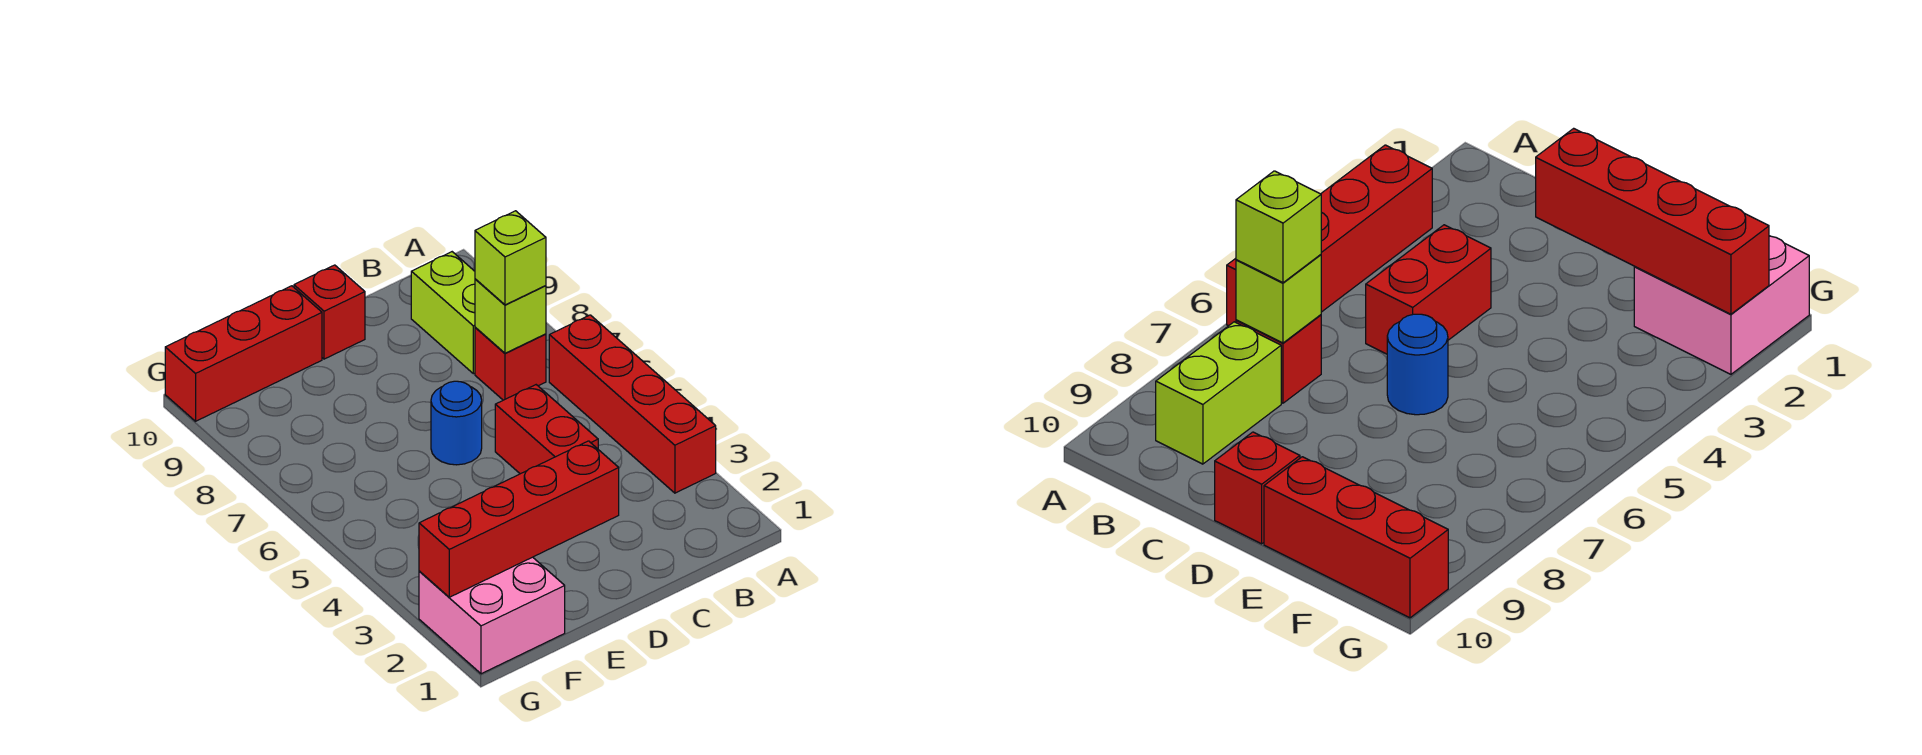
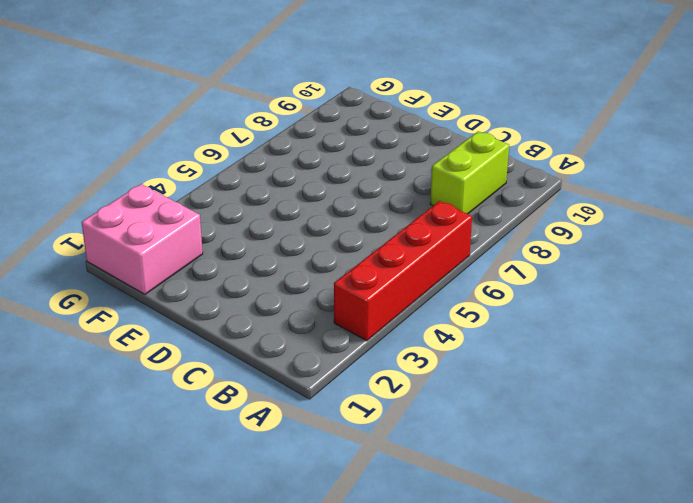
none -> red 1x1 brick [475,327,546,400]
none -> red 1x2 brick [495,385,598,474]

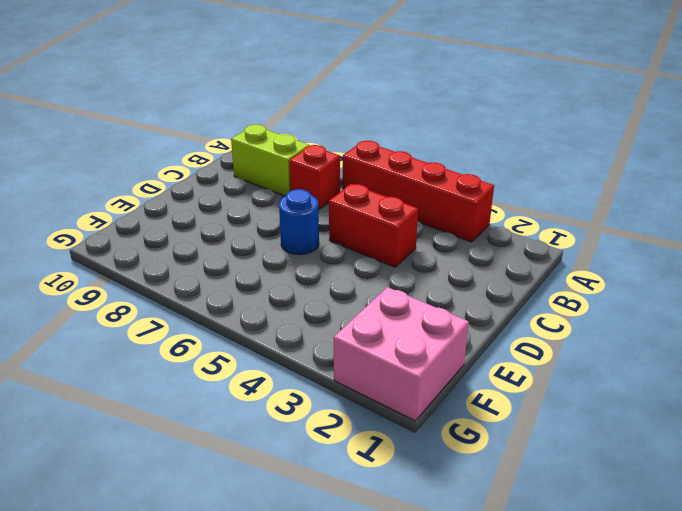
none -> red 1x1 brick [294,265,365,359]
none -> red 1x3 brick [165,286,322,421]

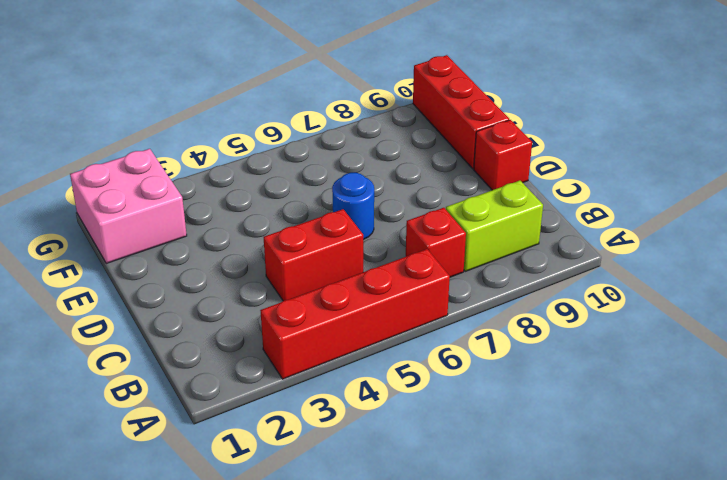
none -> lime 1x1 brick [475,279,546,353]
none -> red 1x4 brick [419,441,619,597]

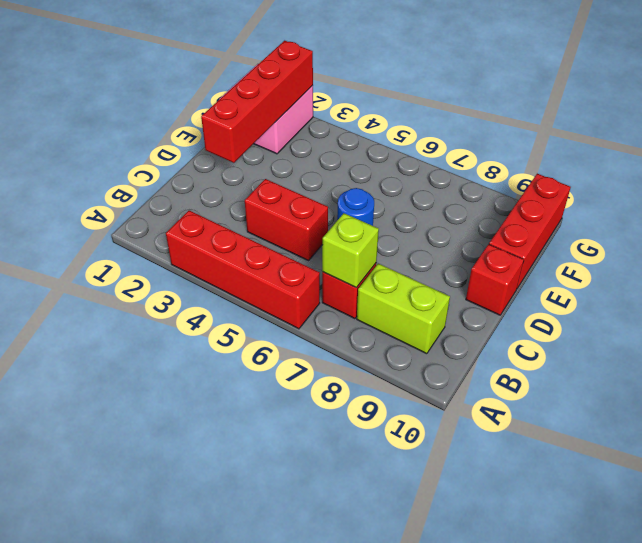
none -> lime 1x1 brick [475,211,546,305]

